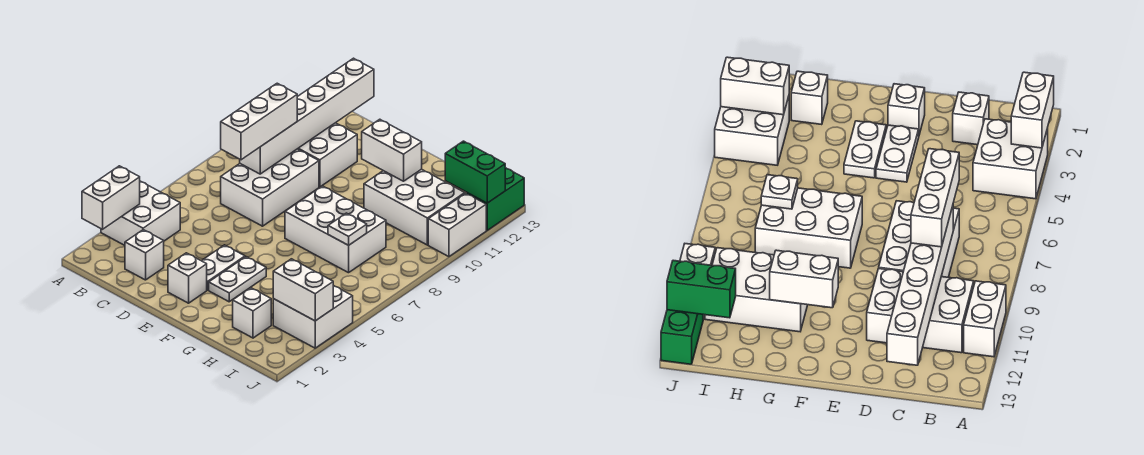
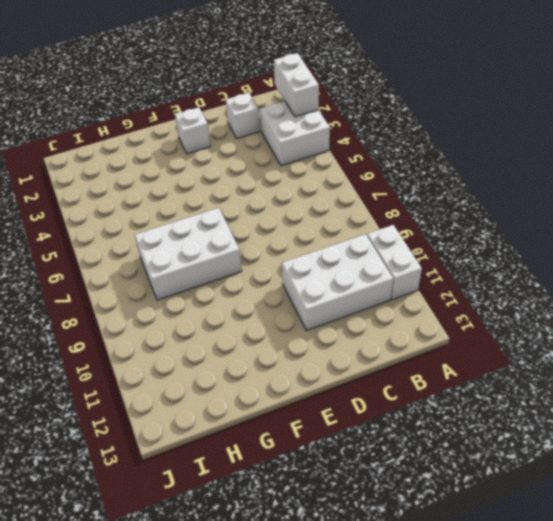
none -> white 2x3 brick [221,149,319,226]
none -> white 1x2 plate [202,245,245,290]
none -> white 1x2 plate [209,257,266,302]

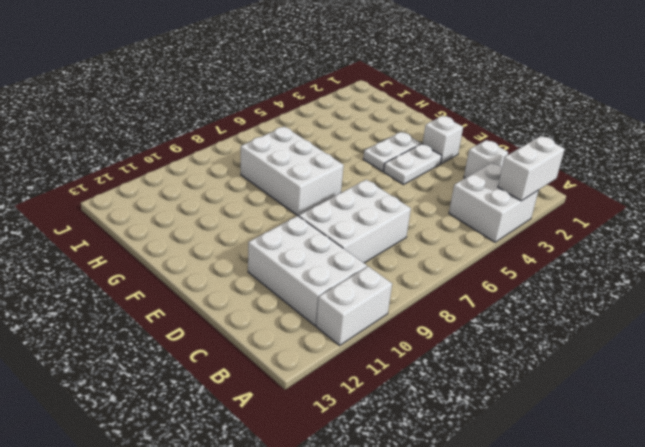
none -> white 2x3 brick [364,169,465,245]
none -> white 1x1 brick [233,288,271,338]
none -> white 2x2 brick [273,285,353,348]

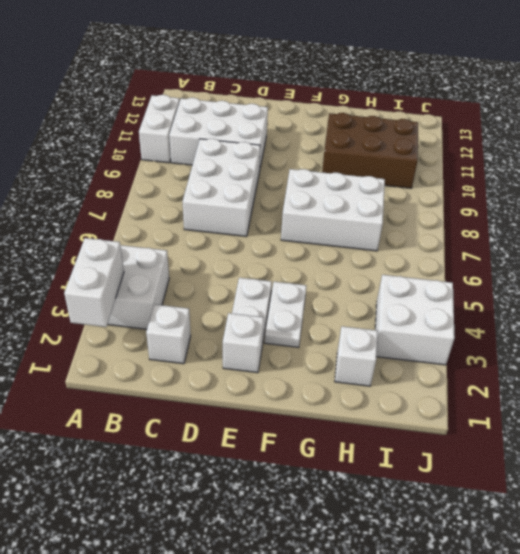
brown 2x3 brick [322,113,418,188] -> white 2x3 brick [364,169,465,245]
none -> white 1x2 brick [428,193,486,257]
none -> green 1x2 brick [467,168,524,230]
none -> white 1x6 brick [240,58,374,174]

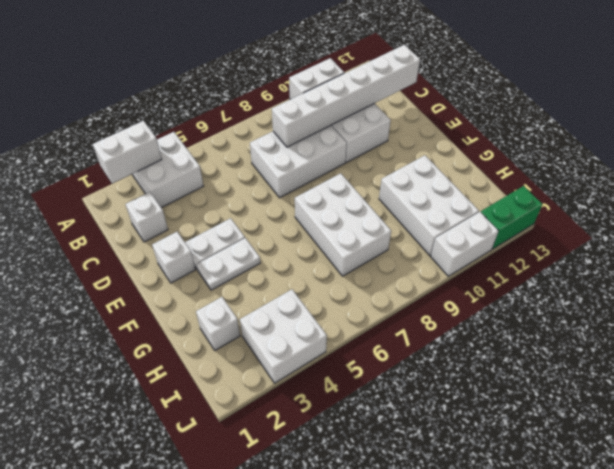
none -> white 1x2 brick [362,119,422,181]
none -> white 1x1 plate [328,213,367,245]
none -> white 1x2 brick [273,259,333,321]

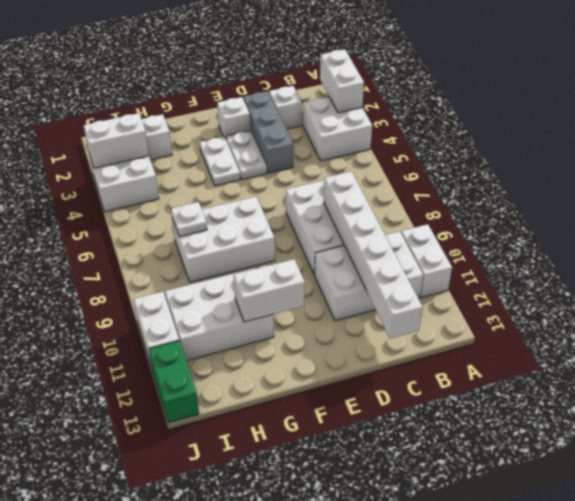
grey 1x3 brick [243,91,293,173] -> none
none -> green 1x2 brick [445,141,505,203]
none -> white 1x3 brick [221,83,297,160]

